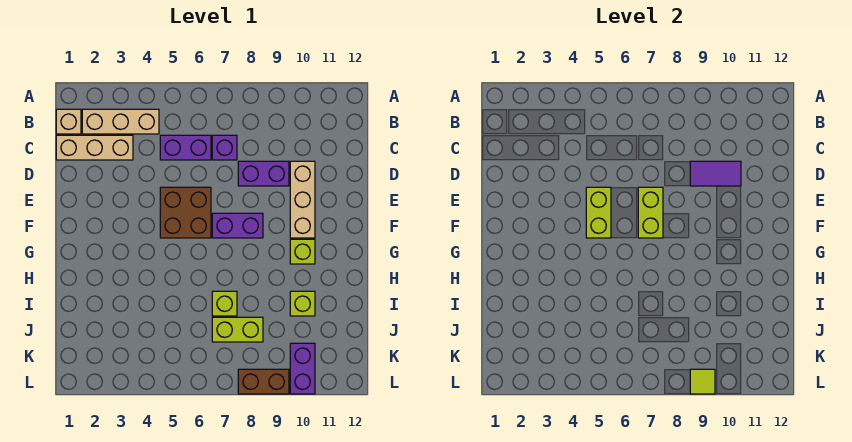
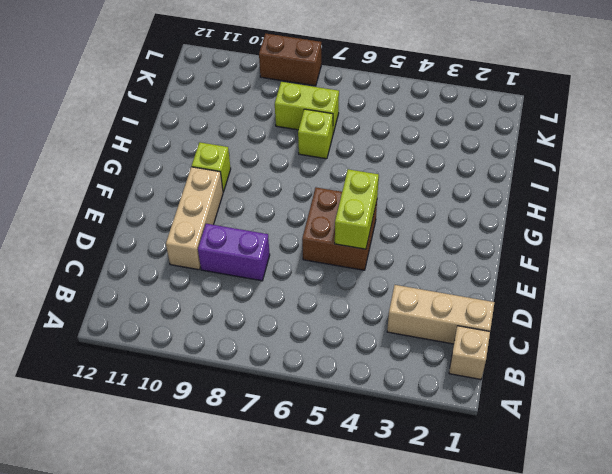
none -> tan 1x3 brick [82,109,159,134]
none -> purple 1x2 brick [160,135,211,160]
none -> purple 1x1 brick [212,135,237,160]

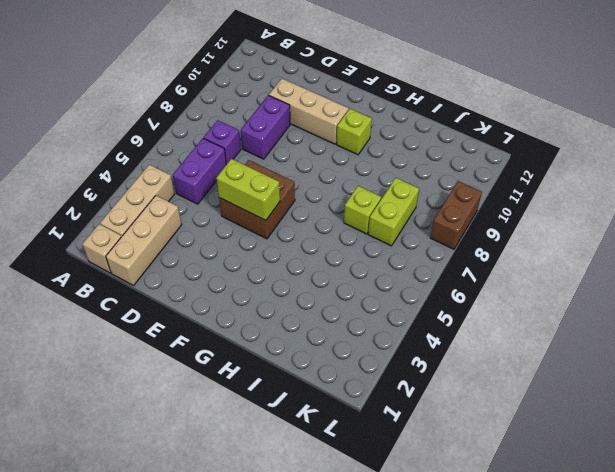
none -> purple 1x2 brick [212,213,263,238]
none -> lime 1x1 brick [290,291,315,316]
none -> purple 1x2 brick [290,343,315,394]

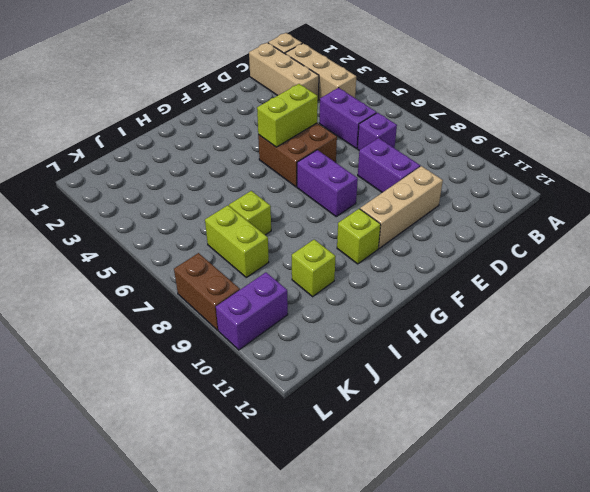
none -> purple 1x2 tile [690,161,741,186]
none -> lime 1x2 brick [638,187,663,238]
none -> lime 1x1 tile [690,369,715,394]

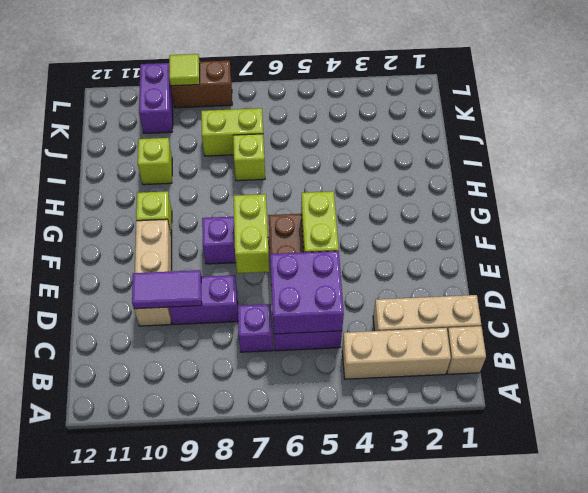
purple 2x2 brick [270,251,344,334] -> none

